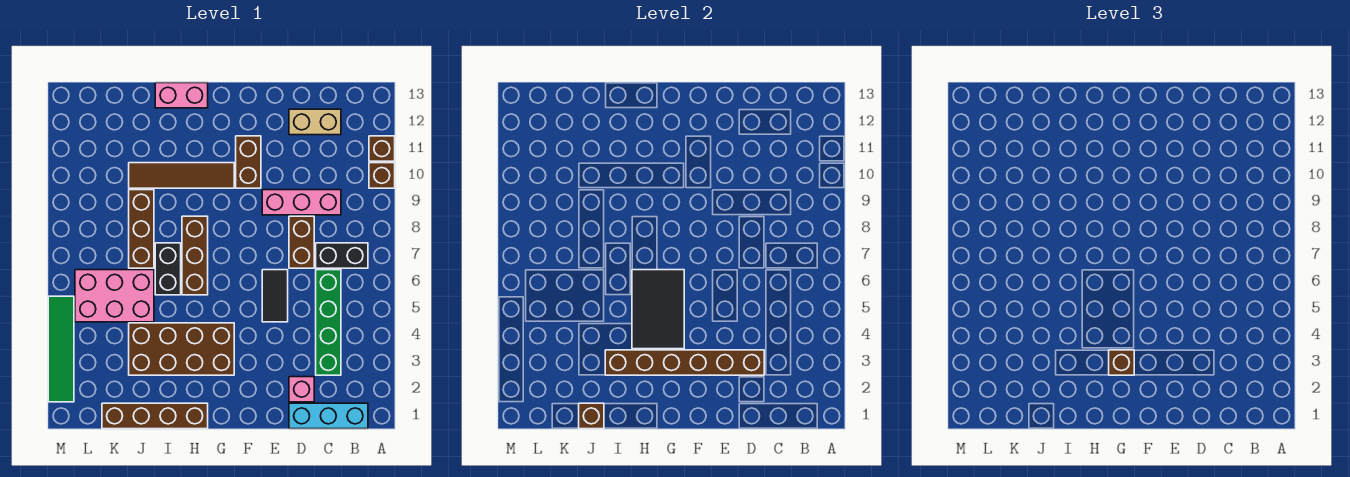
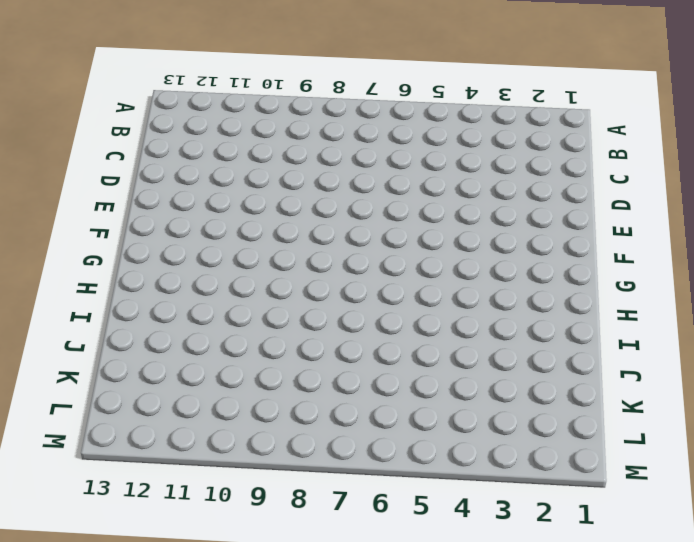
none -> brown 1x1 brick [369,163,395,188]
none -> brown 1x1 brick [369,136,395,161]
none -> cyan 1x3 brick [289,403,368,429]

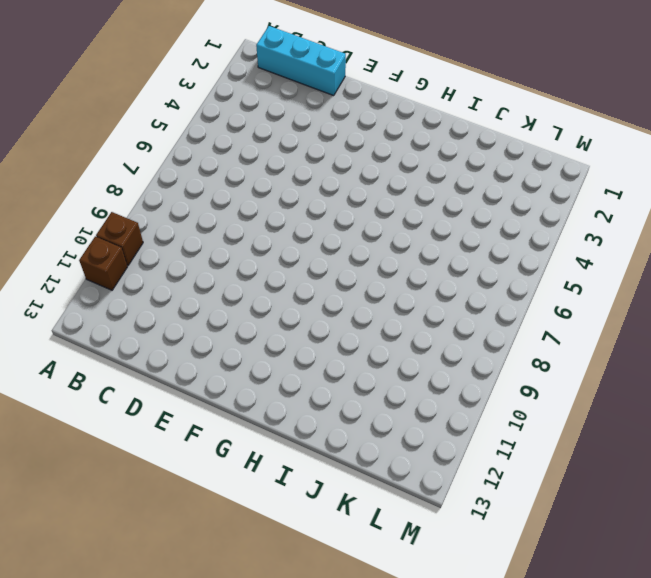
none -> black 1x2 brick [316,243,368,268]
none -> green 1x4 brick [316,270,341,375]
none -> pink 1x3 brick [262,190,341,215]

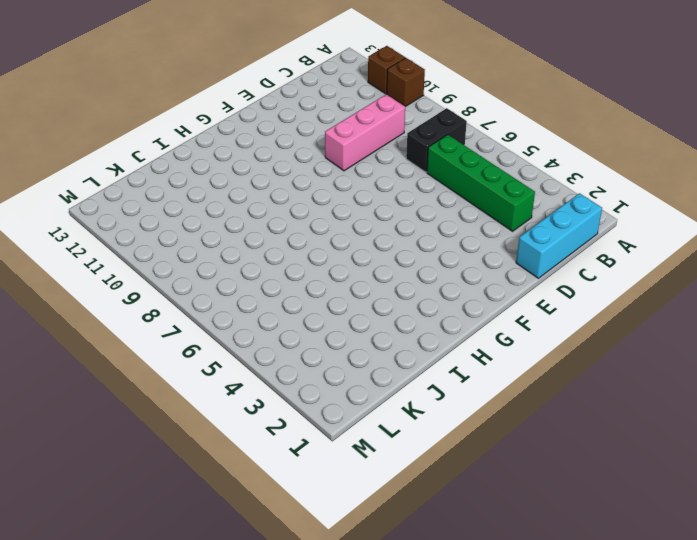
none -> tan 1x2 brick [289,109,341,135]
none -> pink 1x1 brick [289,377,314,402]
none -> brown 1x2 brick [289,216,314,268]

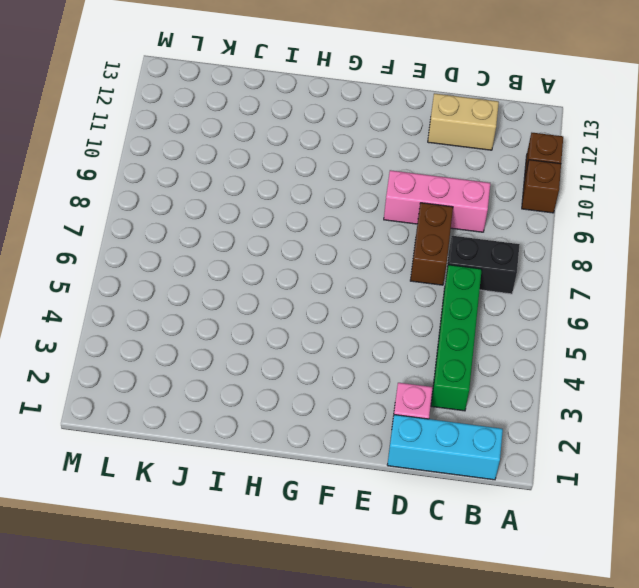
none -> black 1x2 tile [262,270,288,322]
none -> brown 1x2 brick [236,136,261,188]
none -> brown 2x4 brick [129,323,234,375]

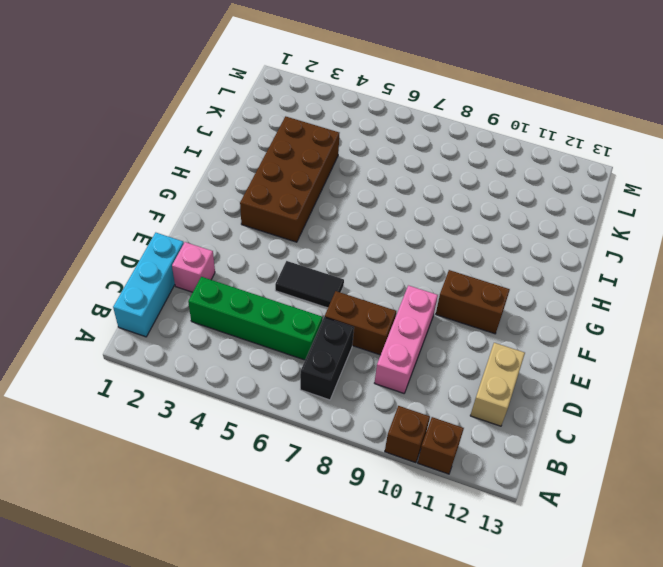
none -> brown 1x4 tile [129,163,234,188]
none -> brown 1x4 brick [102,403,208,429]
none -> brown 1x3 brick [182,216,208,295]

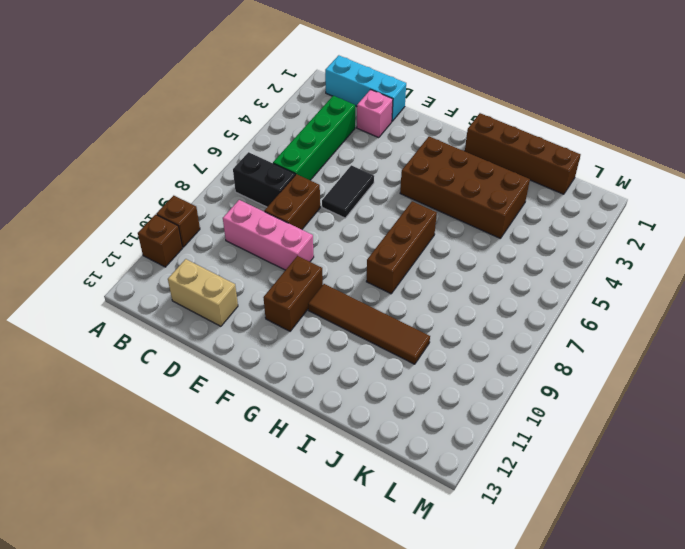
none -> pink 1x2 brick [155,83,208,108]
none -> black 1x2 brick [155,243,181,295]
none -> pink 2x3 brick [75,270,154,322]

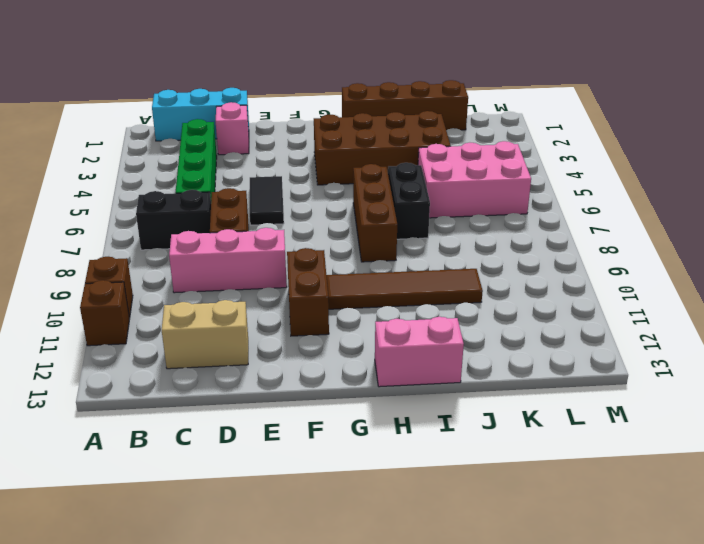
none -> brown 1x3 brick [129,190,154,268]
none -> green 1x4 tile [48,296,74,402]
none -> brown 1x6 brick [605,350,764,375]

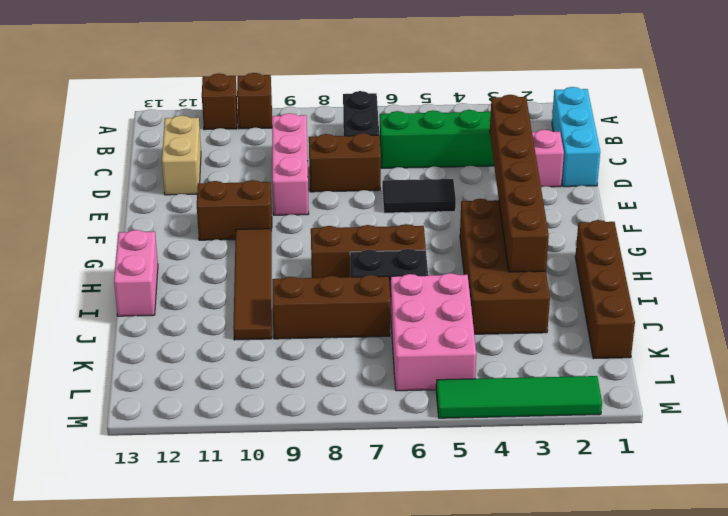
none -> black 2x3 tile [632,270,684,349]
none -> brown 1x1 brick [579,403,604,429]
none -> brown 1x1 brick [1109,350,1134,375]

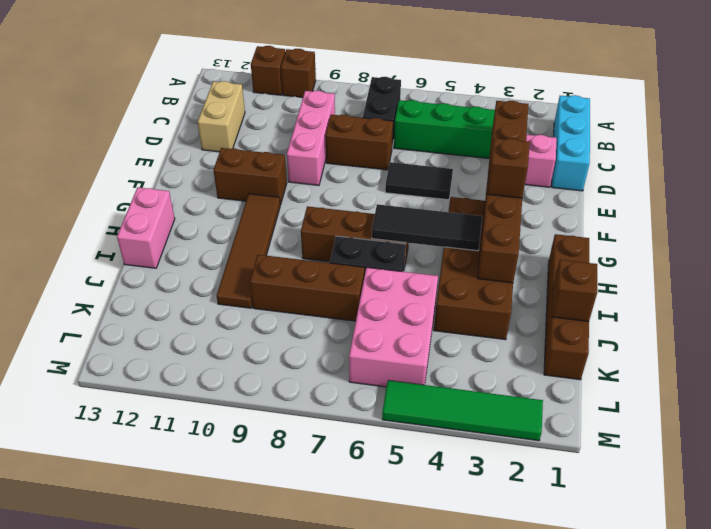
black 1x3 tile [372,204,482,251] -> black 2x3 tile [632,270,684,349]

